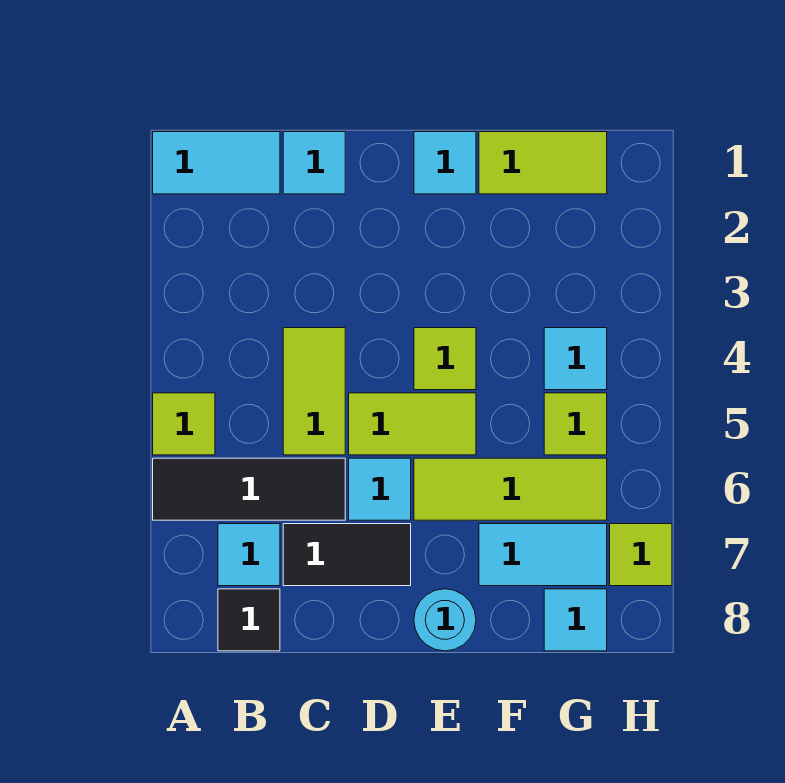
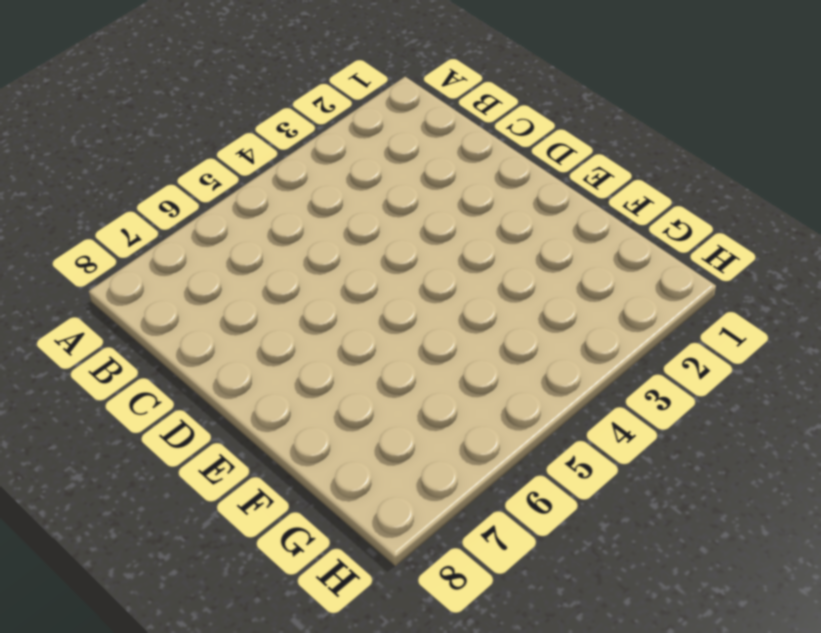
none -> cyan 1x2 tile [153,132,280,194]
none -> lime 1x1 tile [153,393,215,455]
none -> black 1x3 tile [153,458,345,520]

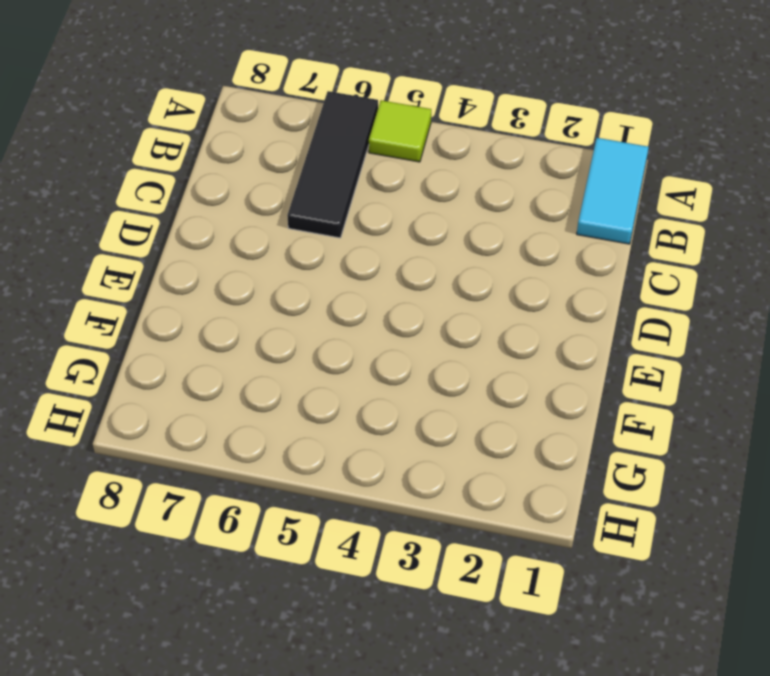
none -> cyan 1x1 tile [218,524,280,586]
none -> black 1x1 tile [218,589,280,651]
none -> cyan 1x1 tile [283,132,345,194]

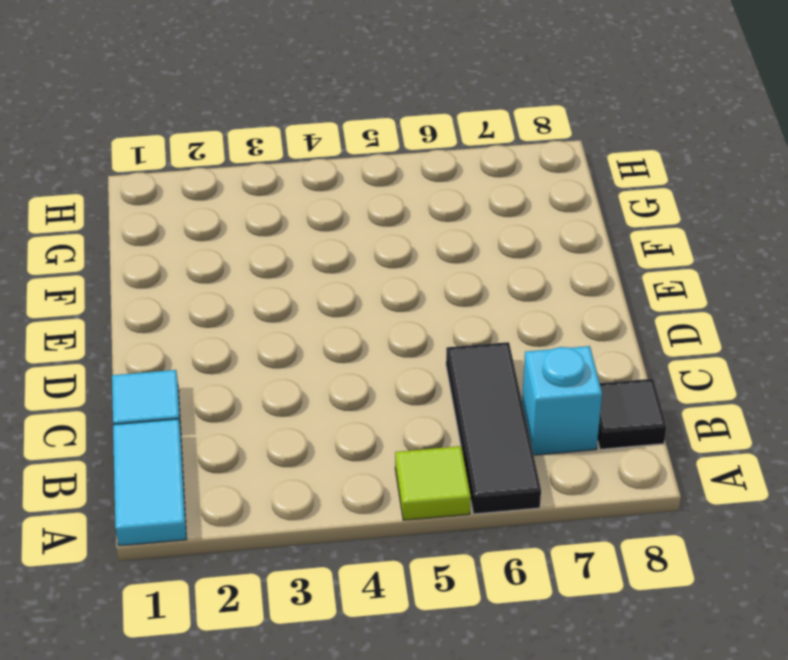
cyan 1x1 brick [522,346,602,455] -> cyan 1x1 tile [218,524,280,586]
none -> lime 1x2 tile [283,328,345,455]
none -> black 1x2 tile [283,524,411,586]
none -> lime 1x2 tile [349,393,476,455]

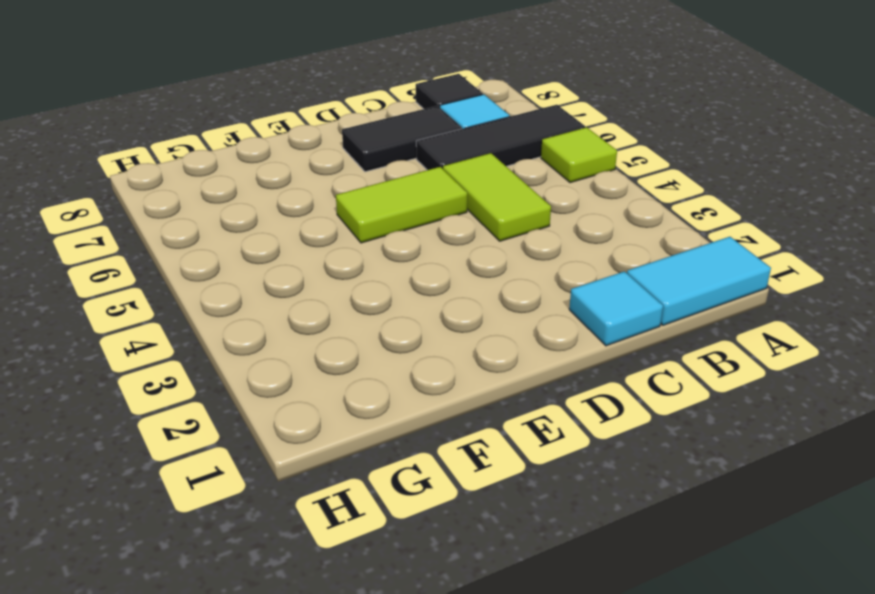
none -> cyan 1x1 tile [349,458,411,520]
none -> cyan 1x1 tile [414,132,476,194]
none -> lime 1x1 tile [414,328,476,390]

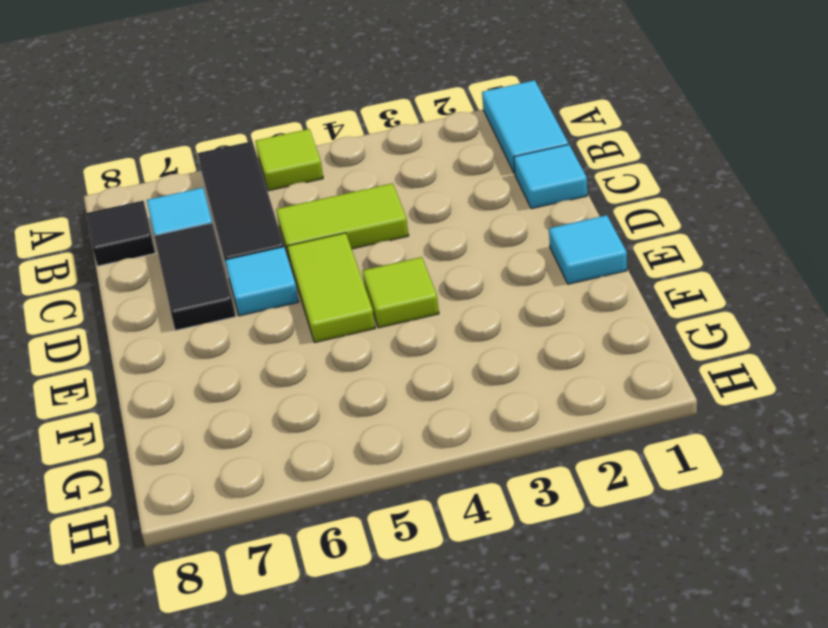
none -> lime 1x3 tile [414,458,607,520]
none -> cyan 1x1 round brick [414,589,476,651]
none -> lime 1x2 tile [479,132,607,194]

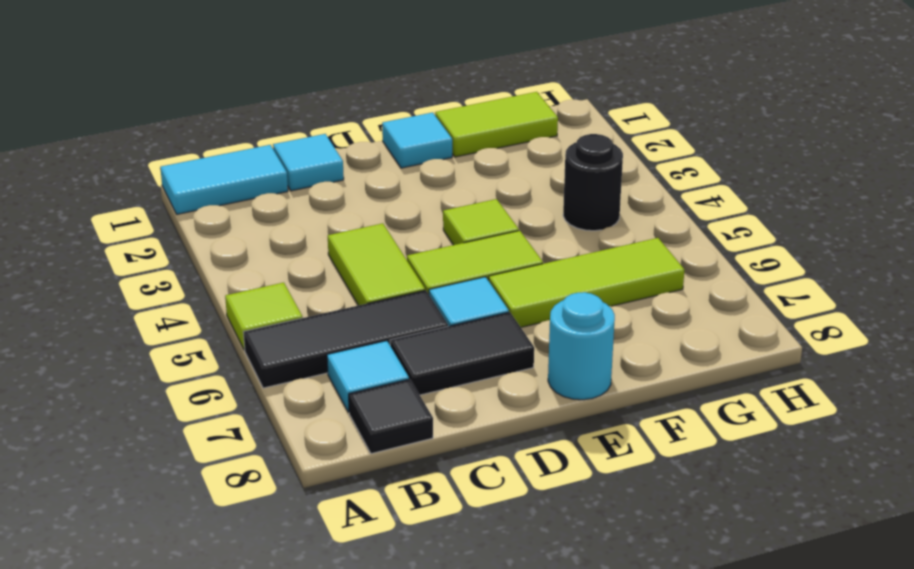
black 1x1 round brick [563,134,623,231] -> cyan 1x1 tile [544,328,607,390]
none -> cyan 1x2 tile [479,524,607,586]
none -> lime 1x1 tile [544,393,607,455]
none -> cyan 1x1 tile [544,589,607,651]

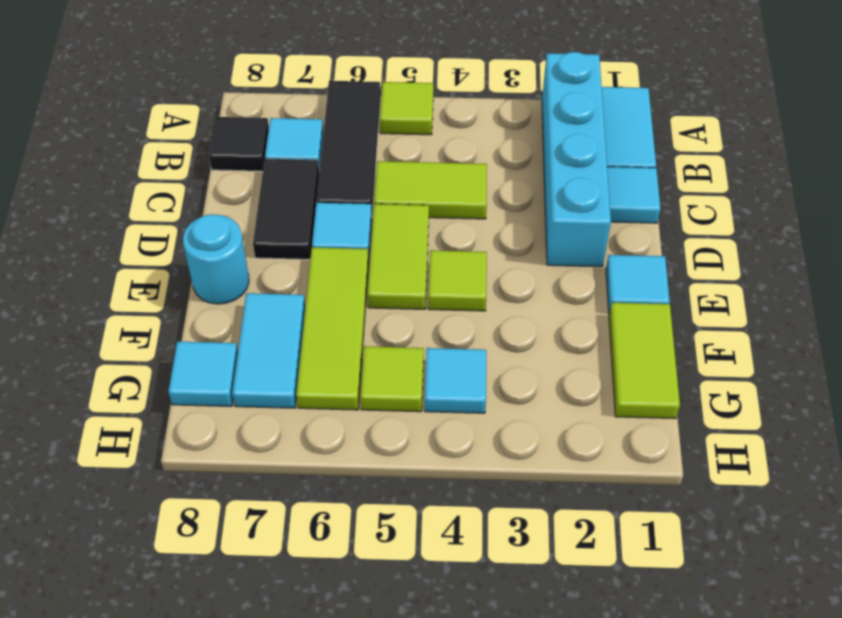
cyan 1x4 brick [542,52,611,267] -> none
none -> lime 1x1 tile [610,524,672,586]

